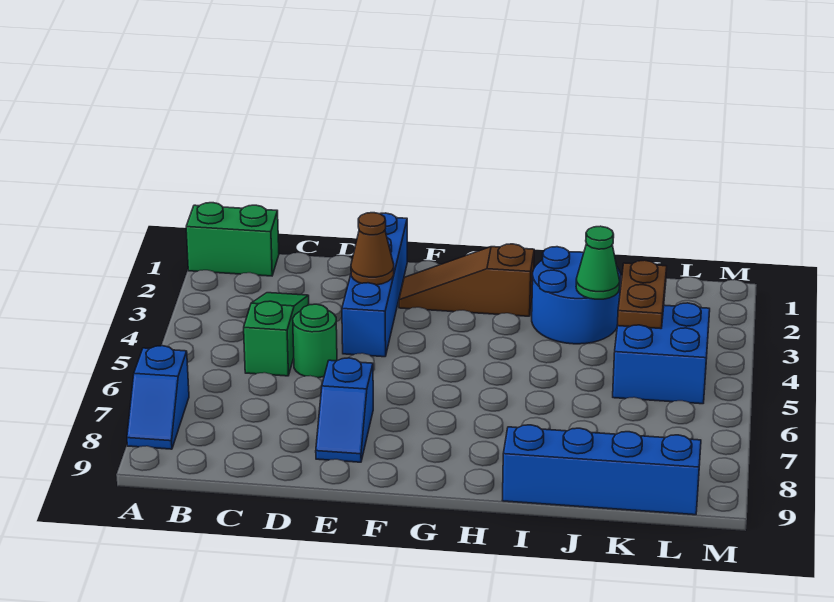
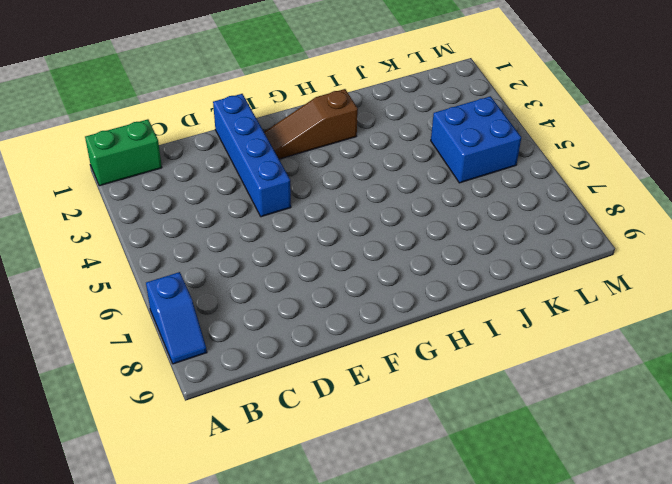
none -> green 1x3 slope [244,293,309,376]
none -> green 1x1 round brick [293,304,337,378]
none -> blue 1x2 slope [316,358,373,462]

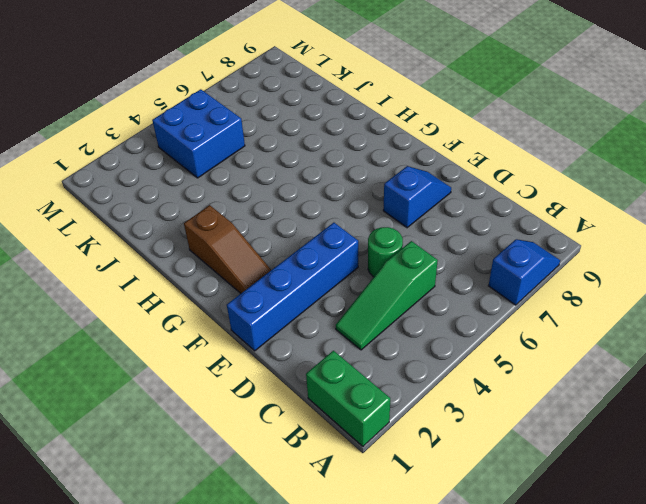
none -> blue 2x2 round brick [532,247,621,344]
none -> blue 1x4 brick [502,425,701,515]
none -> brown 1x1 cone [351,213,394,285]

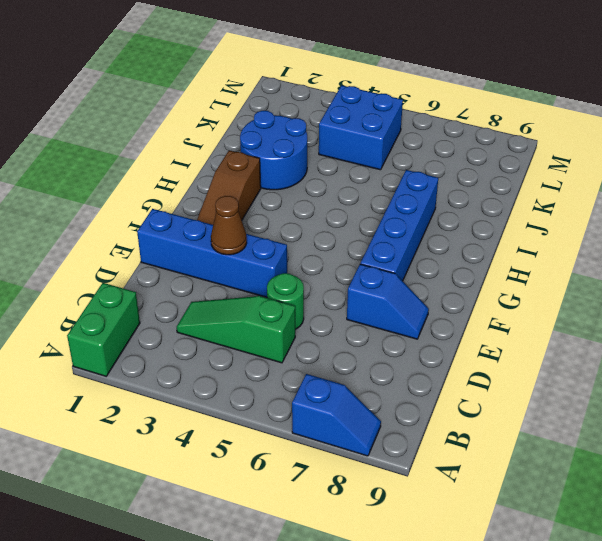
blue 1x4 brick [360,170,438,281] -> blue 1x4 brick moved to [502,425,701,515]
none -> green 1x1 cone [576,226,620,299]
none -> brown 1x2 plate [617,260,667,329]

